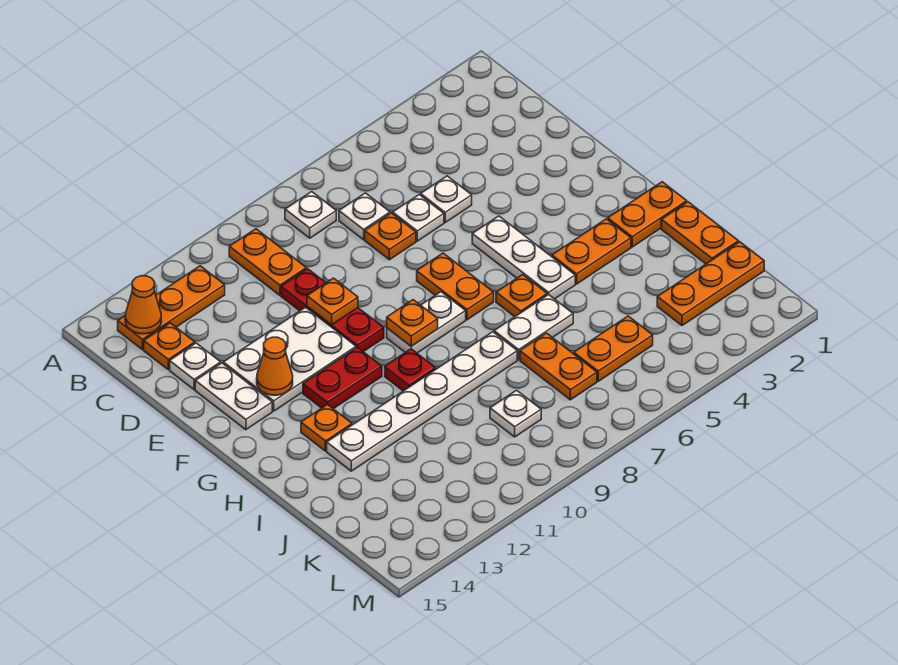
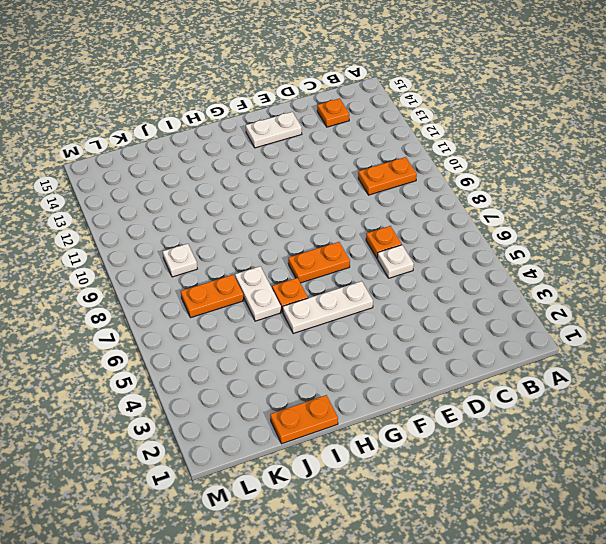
none -> white 1x1 plate [285,192,336,238]
none -> orange 1x3 plate [118,266,225,350]
none -> white 1x1 plate [339,193,390,240]
none -> white 1x1 plate [421,176,472,222]

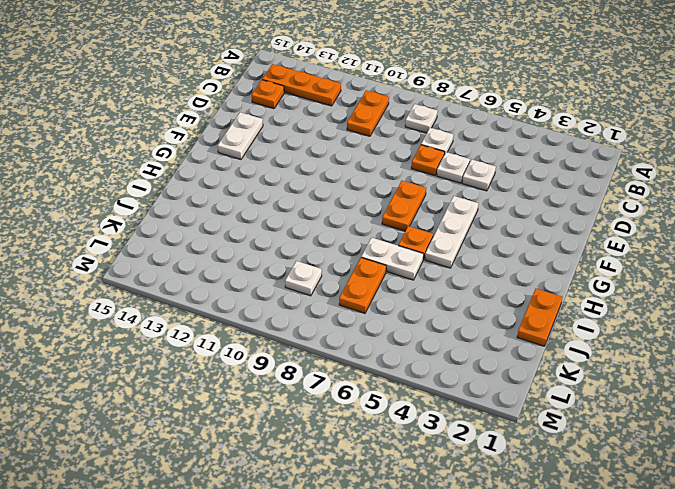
none -> red 1x3 plate [281,269,384,352]
none -> white 1x1 plate [170,343,221,390]
none -> white 2x3 plate [223,307,356,411]
none -> white 1x2 plate [387,292,466,353]

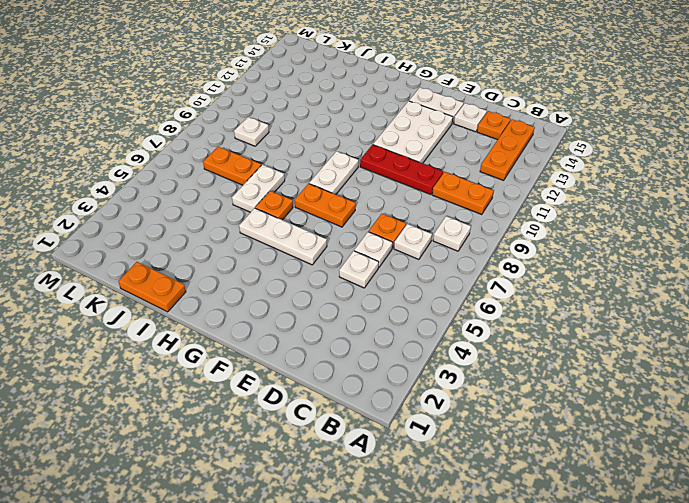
none -> red 1x2 plate [303,347,382,409]
none -> orange 1x2 plate [608,182,687,247]
none -> orange 1x2 plate [552,219,631,284]
none -> red 1x1 plate [385,349,436,391]

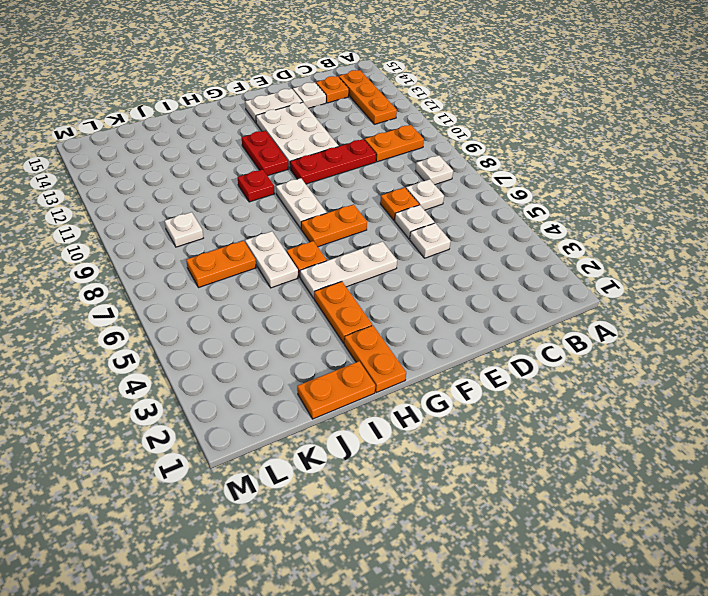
none -> orange 1x1 plate [301,404,352,451]
none -> white 1x6 plate [327,332,517,471]
none -> orange 1x3 plate [657,242,764,325]
none -> orange 1x2 plate [574,316,653,381]

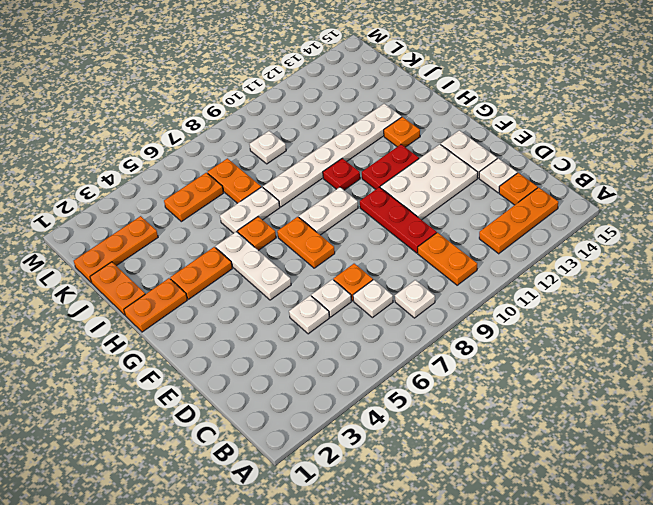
none -> orange 1x1 cone [125,276,161,334]
none -> orange 1x1 plate [307,278,358,325]
none -> orange 1x1 cone [257,337,293,395]
none -> orange 1x1 plate [387,300,438,346]

